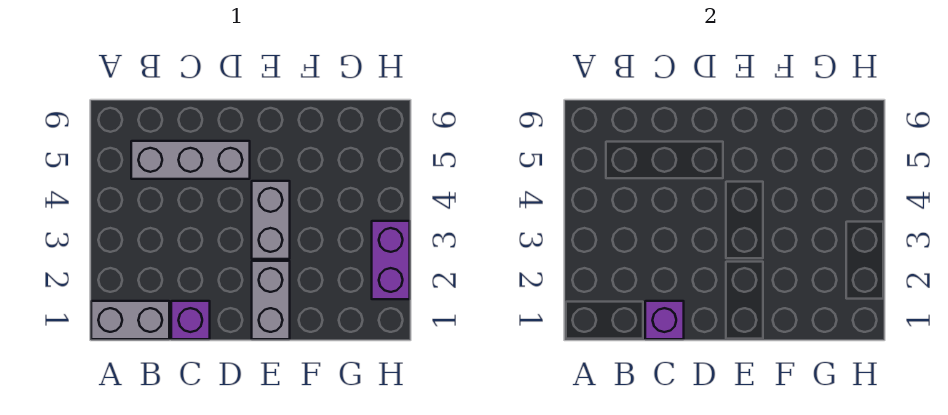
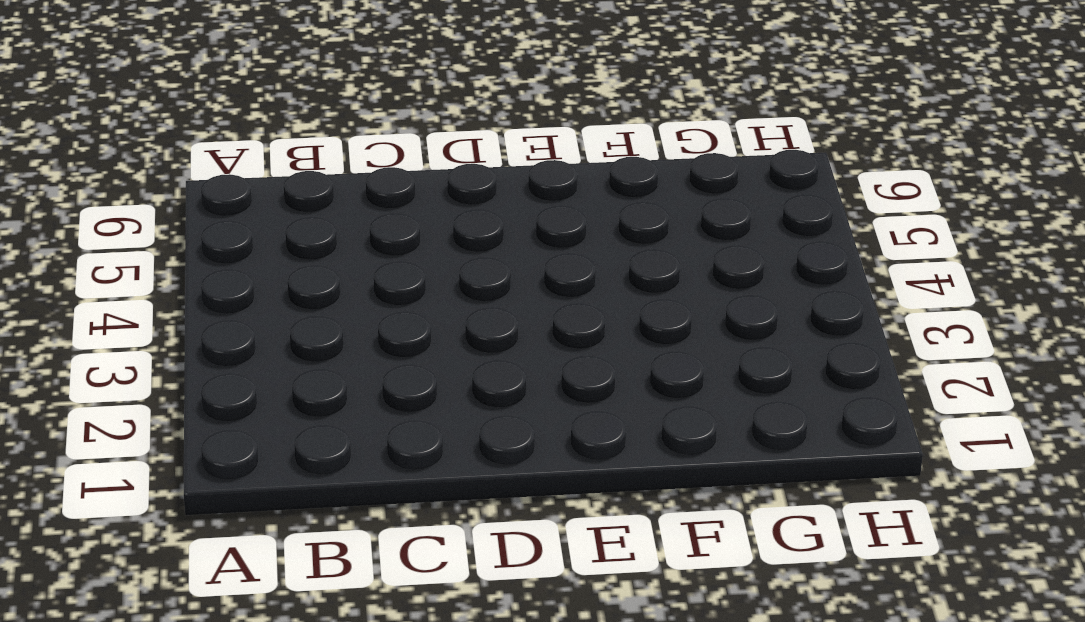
none -> grey 1x2 brick [91,301,169,339]
none -> grey 1x3 brick [131,141,250,179]

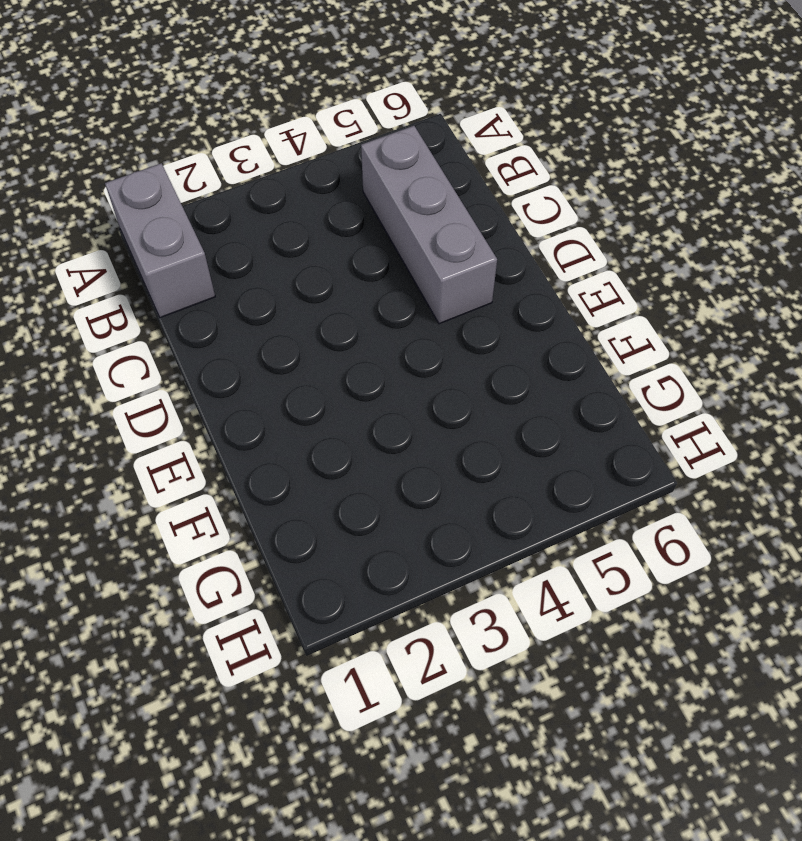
none -> purple 1x1 brick [171,301,210,339]
none -> grey 1x2 brick [252,261,290,339]

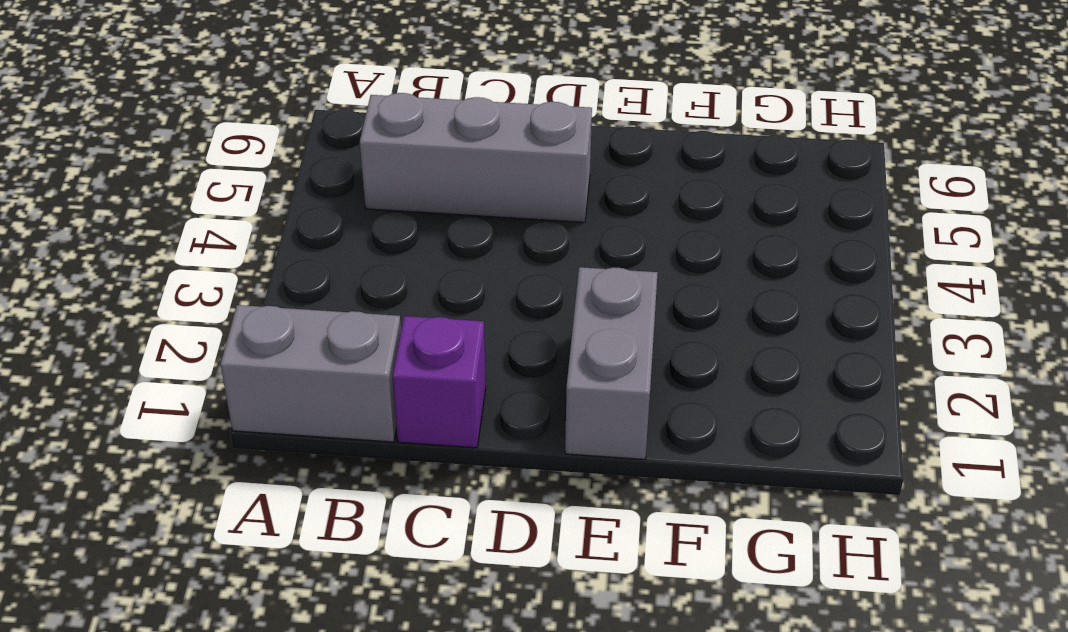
none -> grey 1x2 brick [252,181,290,259]
none -> purple 1x2 brick [372,221,410,299]

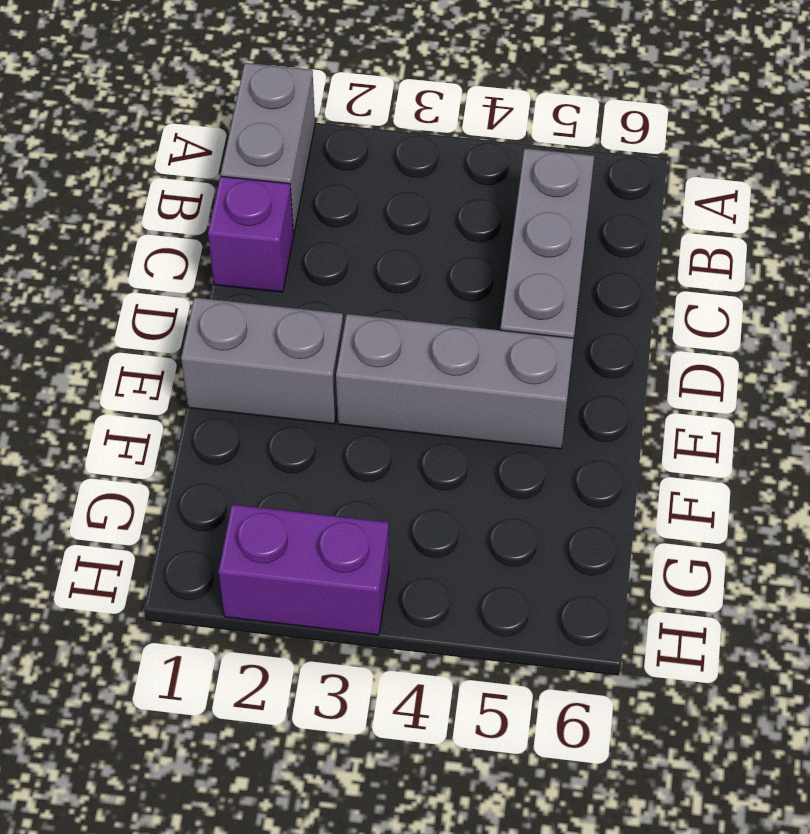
grey 1x3 brick [336,314,574,449] -> grey 1x2 brick [252,181,290,259]
none -> purple 1x1 brick [645,301,684,339]

